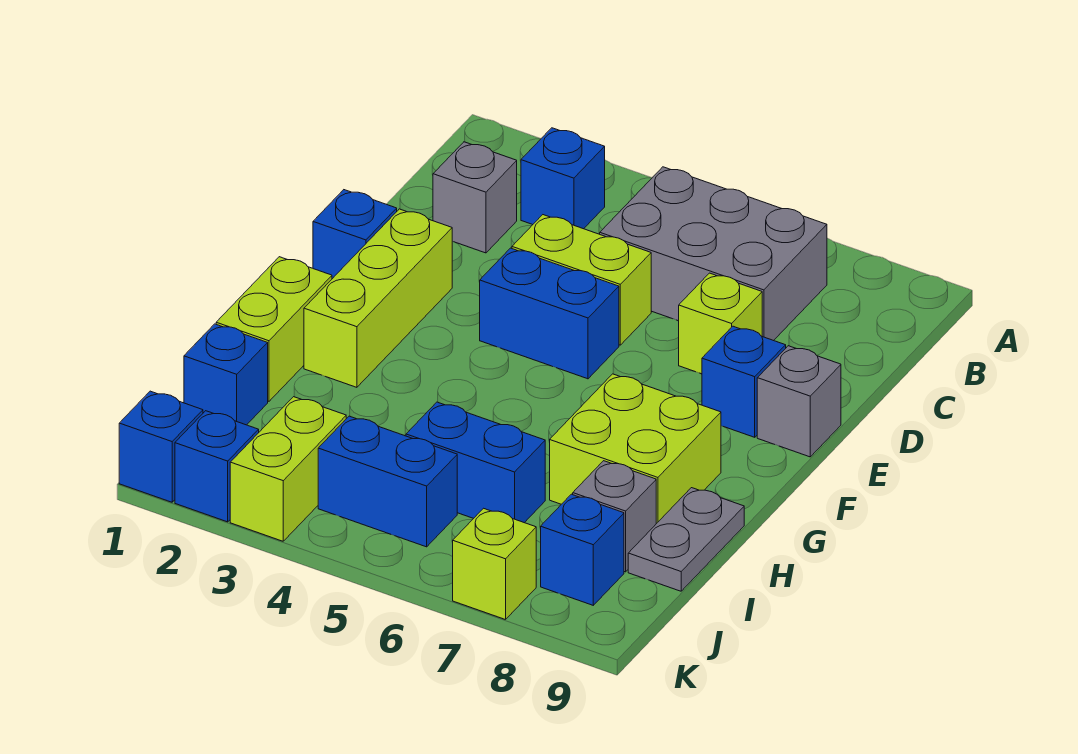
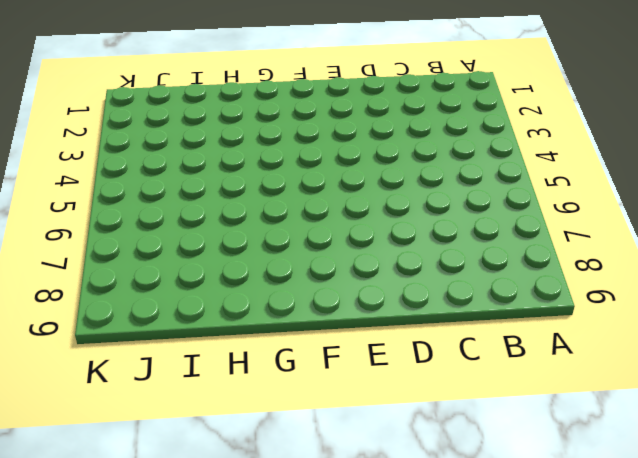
none -> blue 1x1 brick [521,128,605,229]
none -> grey 2x3 brick [600,167,827,341]
none -> grey 1x1 brick [433,142,517,253]

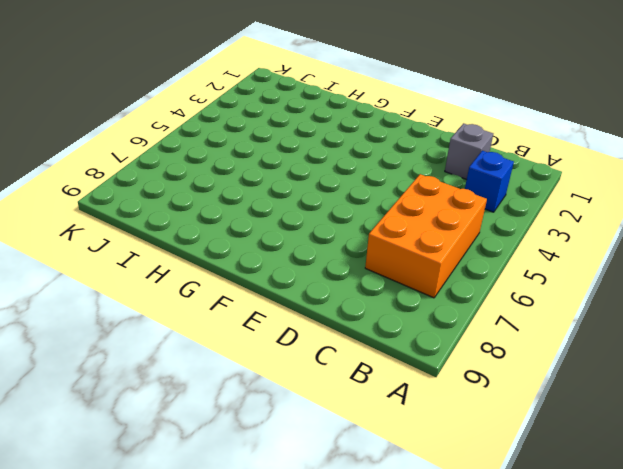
orange 2x3 brick [365,174,487,298] -> grey 2x3 brick [600,167,827,341]
none -> lime 1x2 brick [512,215,651,345]
none -> lime 1x1 brick [679,273,762,374]
none -> blue 1x1 brick [313,190,397,279]

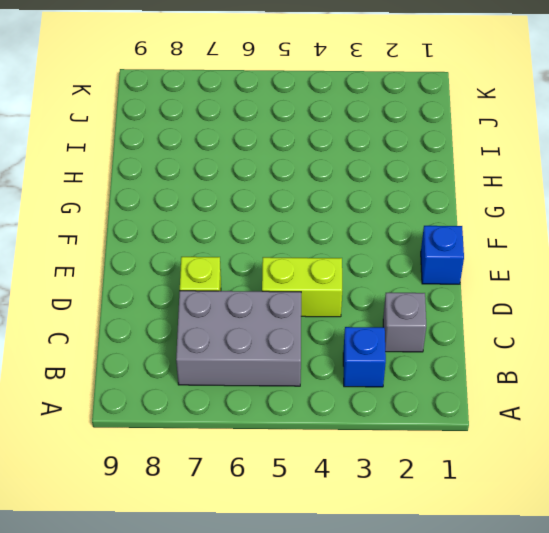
none -> lime 1x3 brick [304,209,452,387]
none -> blue 1x2 brick [480,248,619,379]
none -> blue 1x1 brick [702,326,786,437]

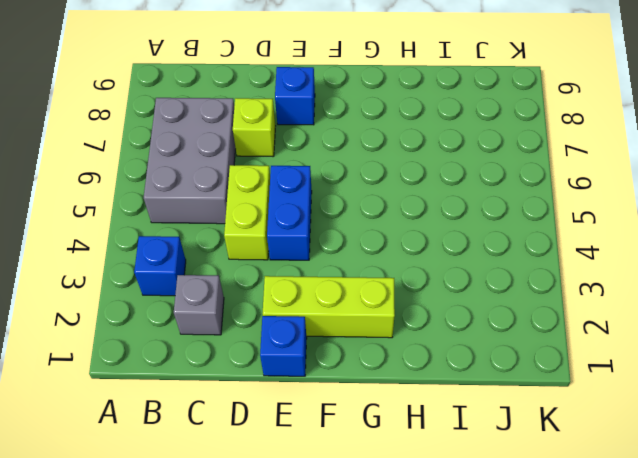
none -> grey 1x1 brick [757,346,841,457]
none -> lime 1x2 brick [216,257,332,401]
none -> lime 2x2 brick [550,374,721,524]

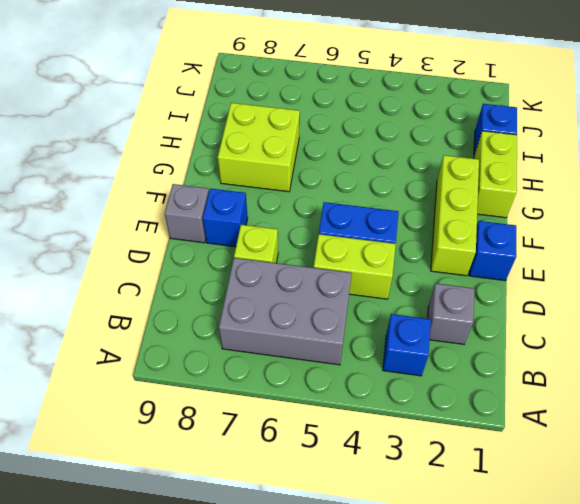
none -> grey 1x2 plate [628,488,744,591]
none -> blue 1x2 brick [406,402,545,523]
none -> grey 1x1 brick [573,461,656,572]

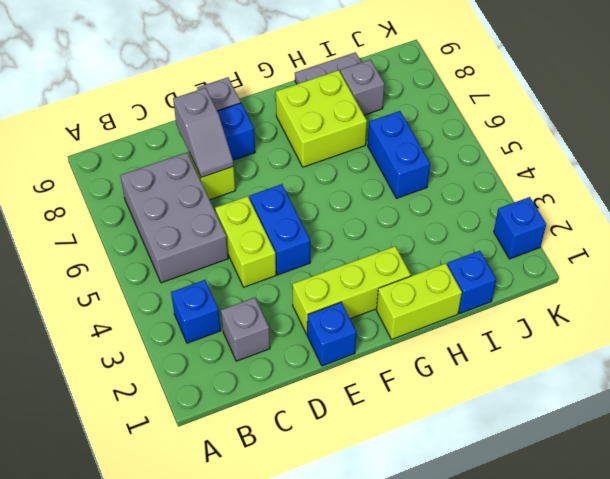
grey 1x2 slope [173,88,234,178] -> none
none -> lime 1x2 brick [230,397,346,541]
none -> blue 1x2 brick [318,416,457,547]
none -> blue 1x1 brick [541,494,624,605]

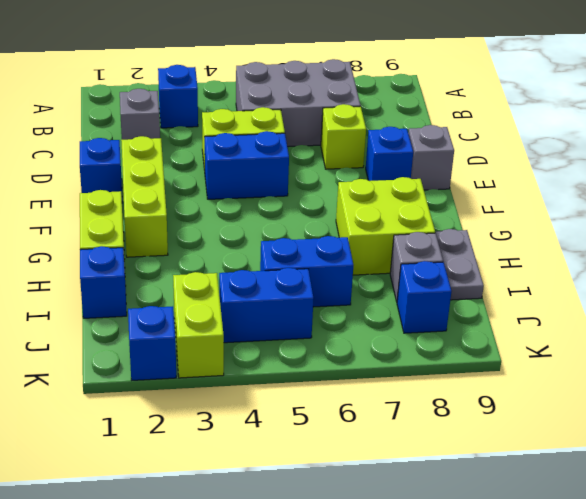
none -> blue 1x1 brick [119,391,203,502]
none -> lime 1x1 brick [453,508,536,620]

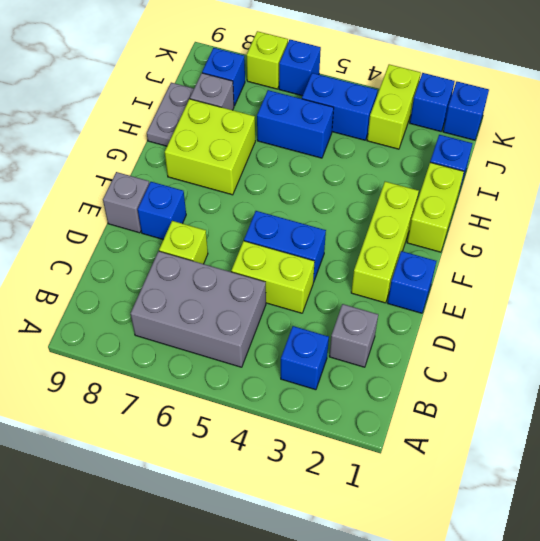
blue 1x1 brick [279,40,321,96] -> none

